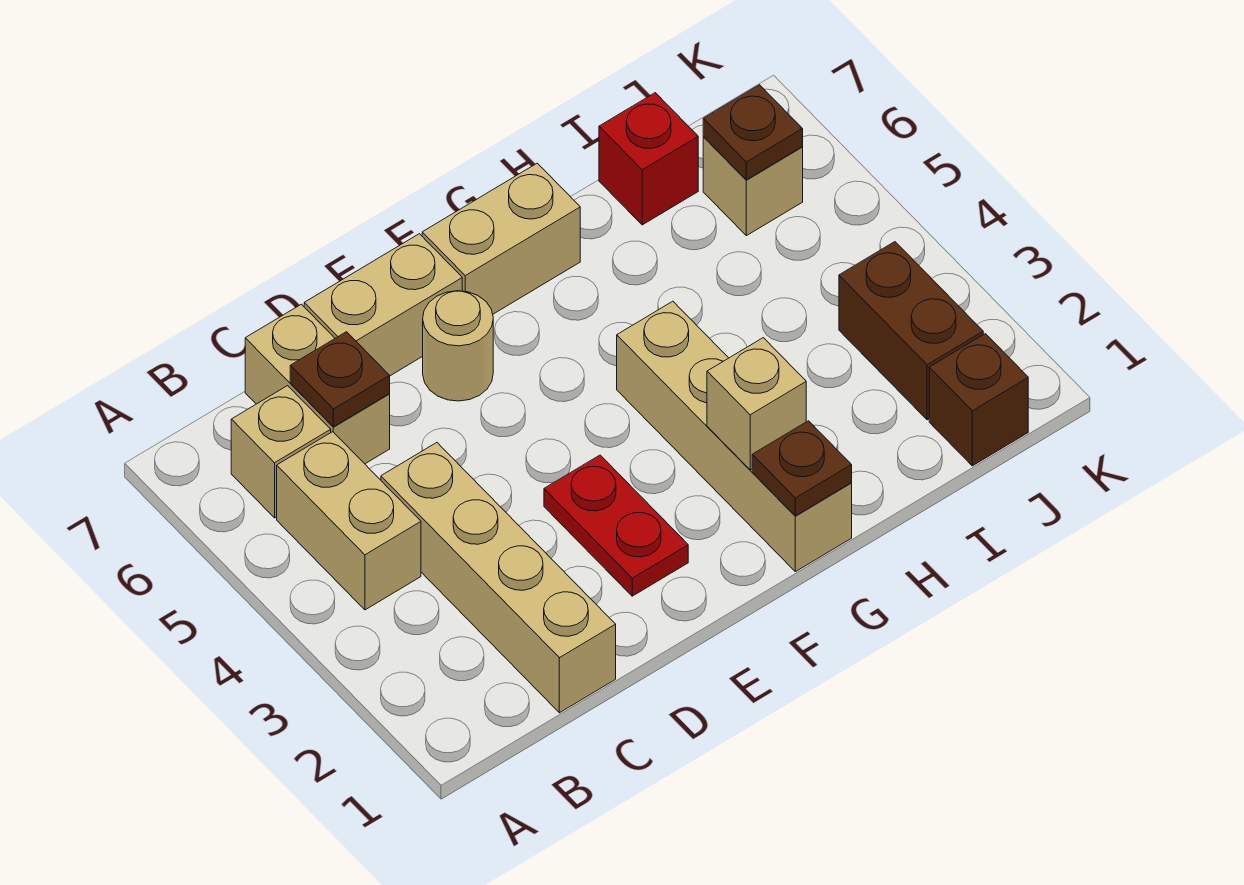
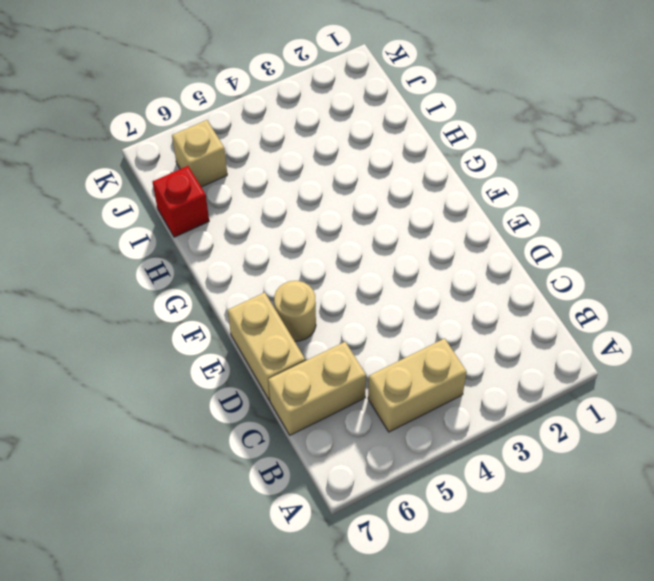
none -> tan 1x1 brick [231,386,331,518]
none -> tan 1x4 brick [381,443,616,713]
none -> red 1x2 plate [544,455,688,596]

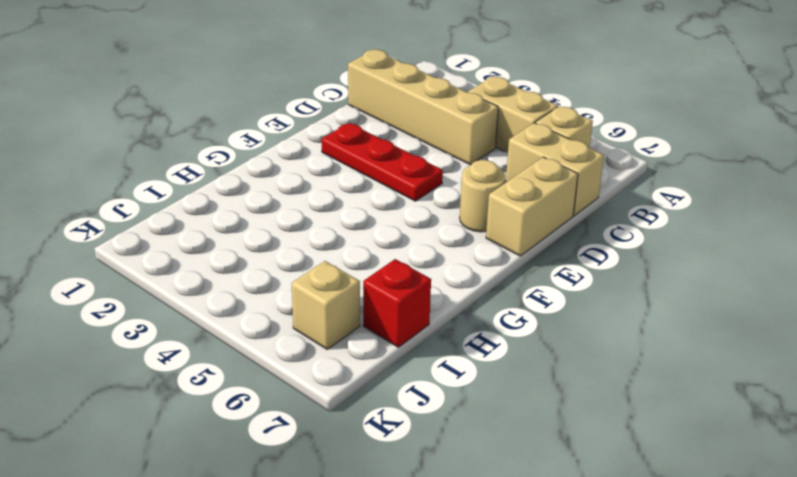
red 1x3 plate [322,123,443,201] -> red 1x2 plate [544,455,688,596]
none -> tan 1x2 brick [422,163,580,314]
none -> tan 1x4 brick [617,301,852,572]
none -> brown 1x1 brick [929,334,1028,466]

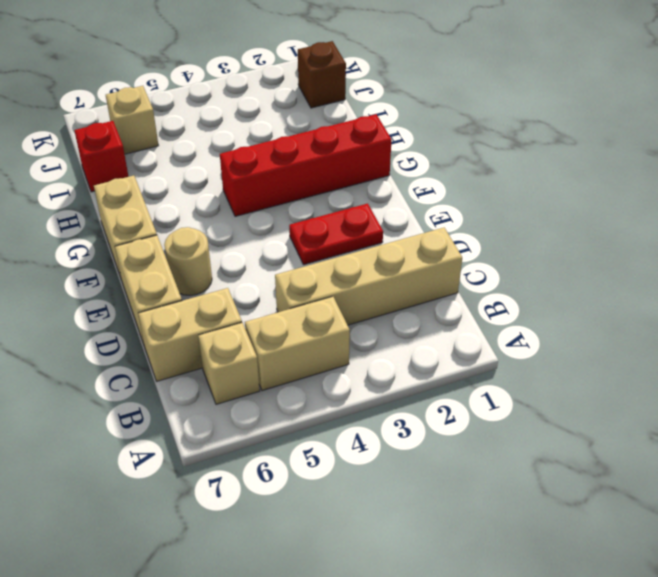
red 1x4 brick [220,114,392,216] -> tan 1x4 brick [617,301,852,572]
none -> brown 1x2 brick [839,242,983,420]
none -> brown 1x1 plate [290,332,390,427]
none -> brown 1x1 plate [752,421,852,516]

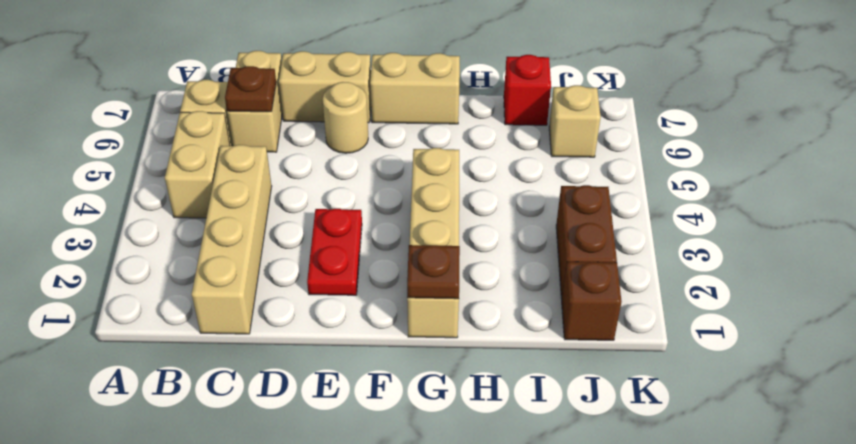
none -> tan 1x1 brick [707,338,806,470]
none -> brown 1x1 plate [703,85,803,180]

